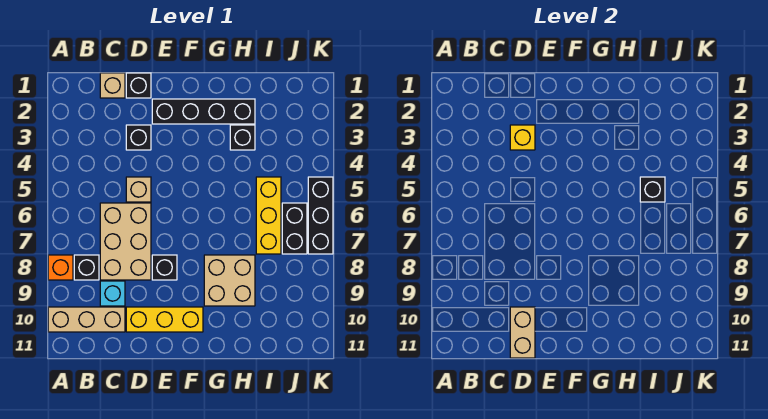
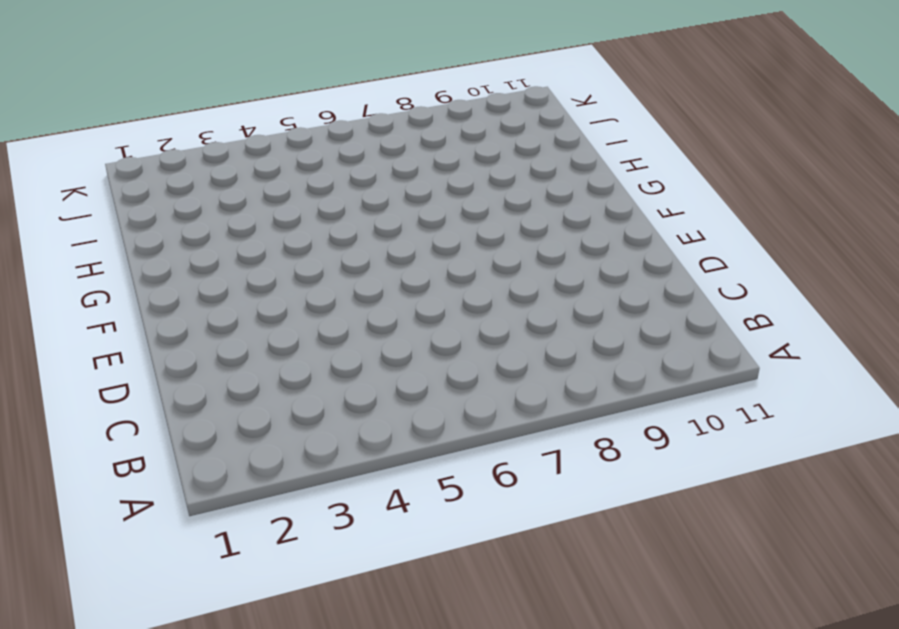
none -> orange 1x1 brick [48,255,73,280]
none -> tan 1x3 brick [48,307,125,332]
none -> black 1x1 brick [74,255,99,280]

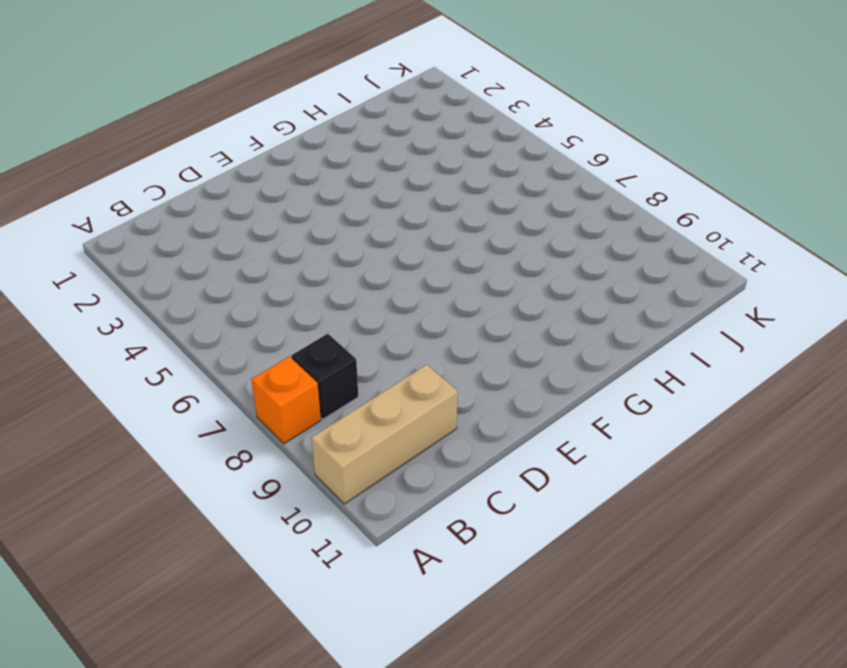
none -> tan 1x1 brick [100,73,125,98]
none -> tan 2x3 brick [100,203,151,280]
none -> cyan 1x1 brick [100,281,125,306]

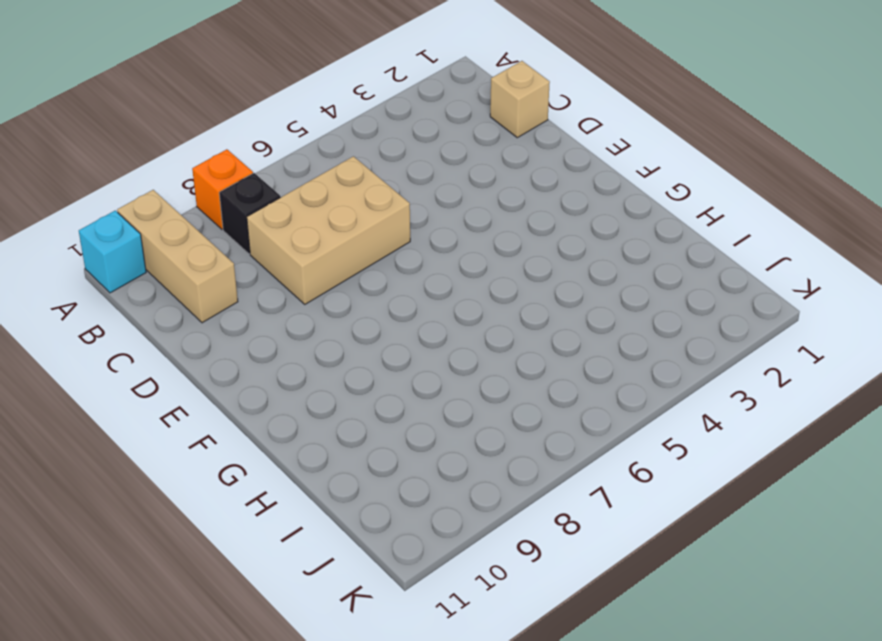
cyan 1x1 brick [79,211,146,293] -> cyan 1x1 brick moved to [100,281,125,306]
none -> black 1x1 brick [126,73,151,98]
none -> black 1x1 brick [126,125,151,150]
none -> tan 1x1 brick [126,177,151,202]

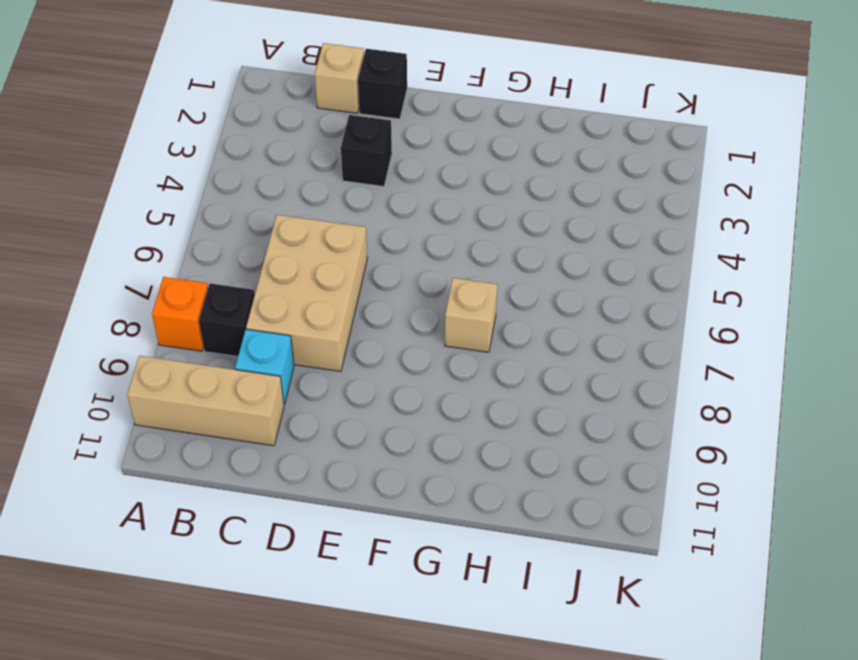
tan 1x1 brick [445,278,497,352] -> tan 1x1 brick moved to [126,177,151,202]
none -> yellow 1x3 brick [126,307,203,332]
none -> black 1x4 brick [152,99,255,124]
none -> black 1x1 brick [152,255,177,280]

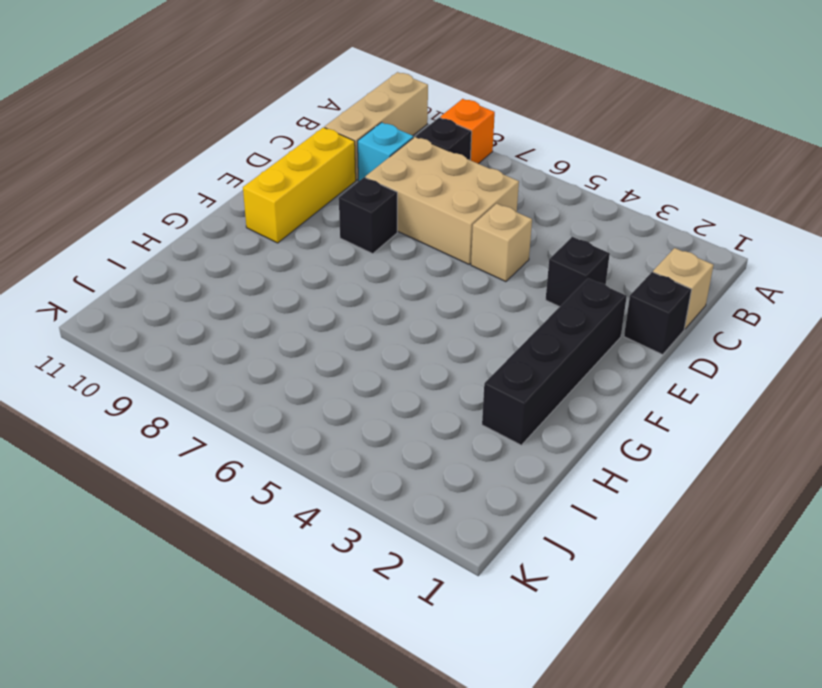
none -> tan 2x2 brick [204,255,255,306]
none -> black 1x1 brick [230,125,255,150]
none -> yellow 1x3 brick [256,177,281,254]

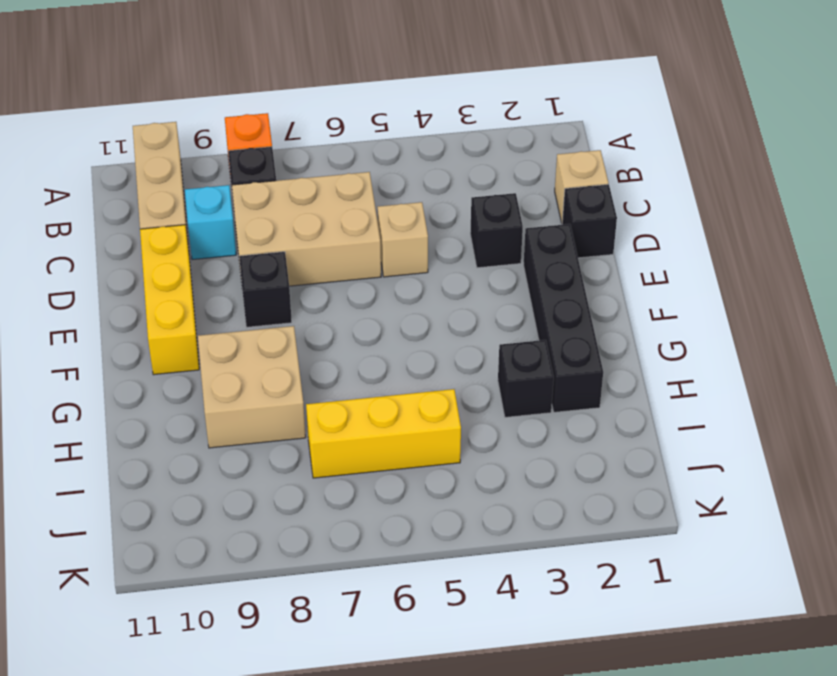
none -> black 1x2 brick [282,203,307,254]
none -> black 1x3 brick [308,177,333,254]
none -> yellow 1x1 brick [510,125,535,150]

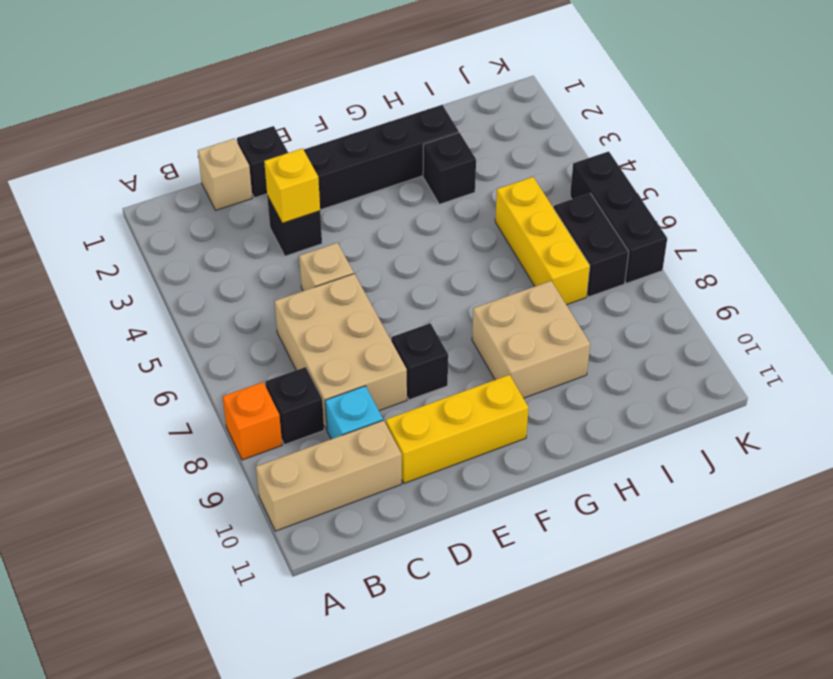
none -> tan 1x2 brick [510,307,535,358]
none -> black 1x1 brick [640,177,665,202]

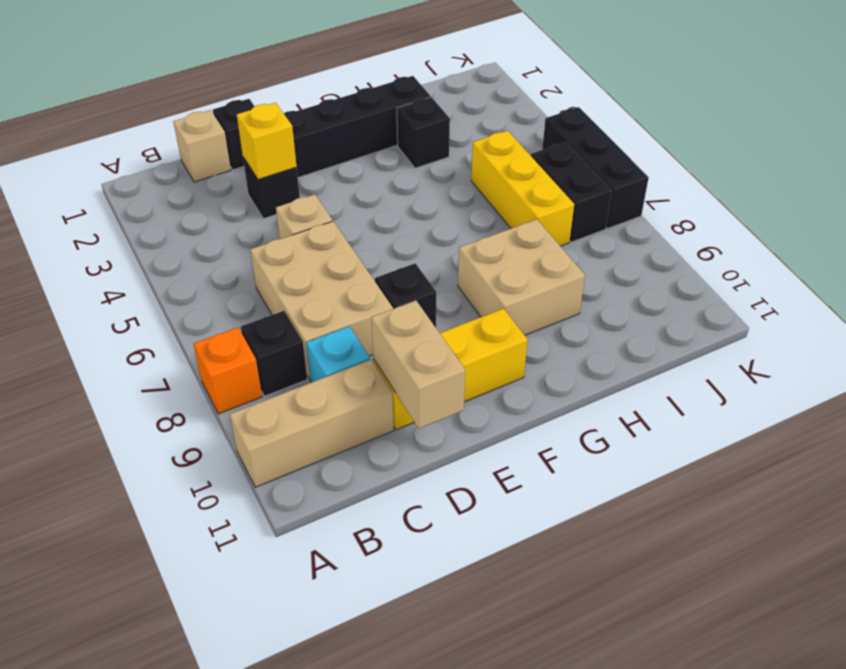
none -> black 1x1 brick [640,177,665,202]

